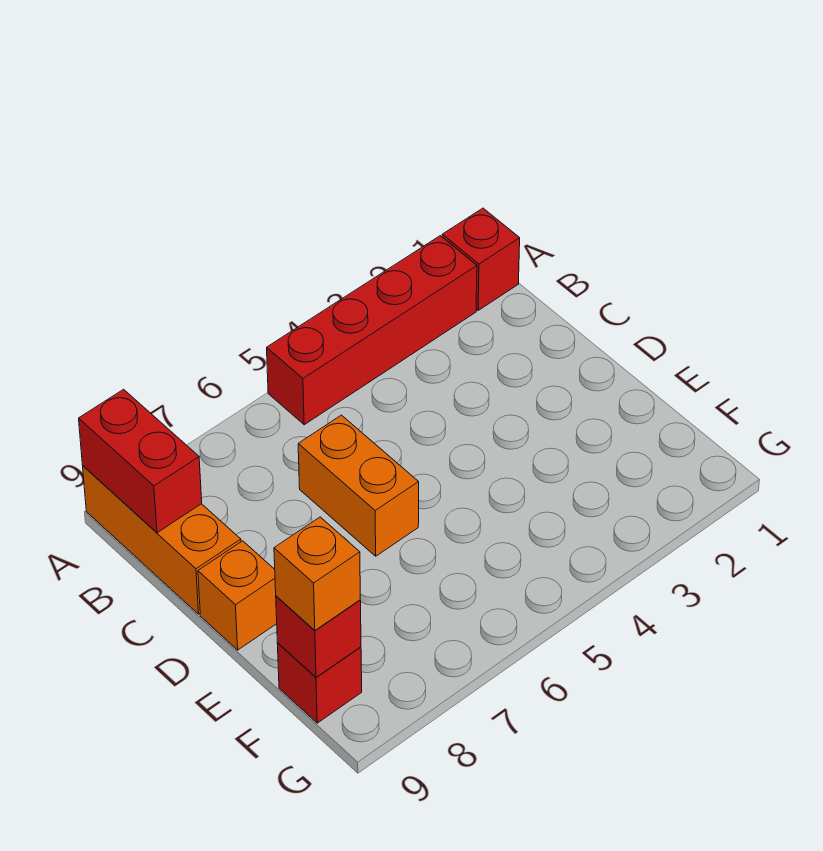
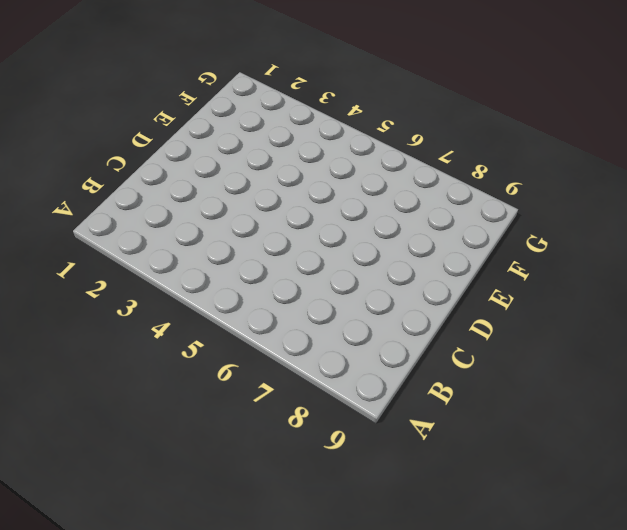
none -> red 1x1 brick [442,208,520,310]
none -> red 1x4 brick [267,236,477,425]

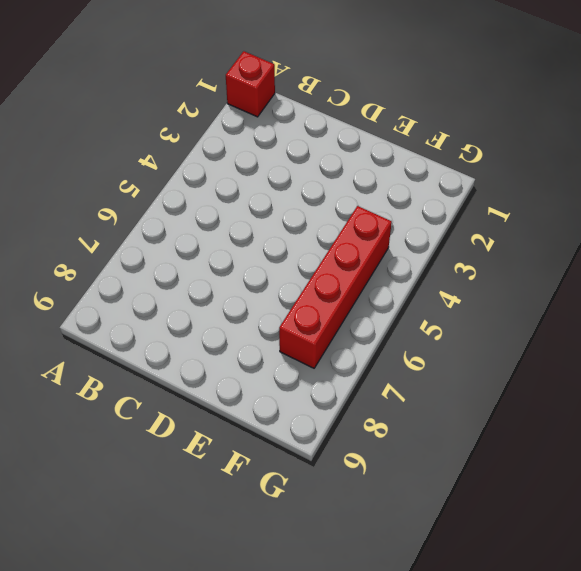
red 1x4 brick [279,206,392,368] -> red 1x4 brick moved to [267,236,477,425]
none -> orange 1x3 brick [83,466,241,614]
none -> orange 1x2 brick [298,415,419,556]

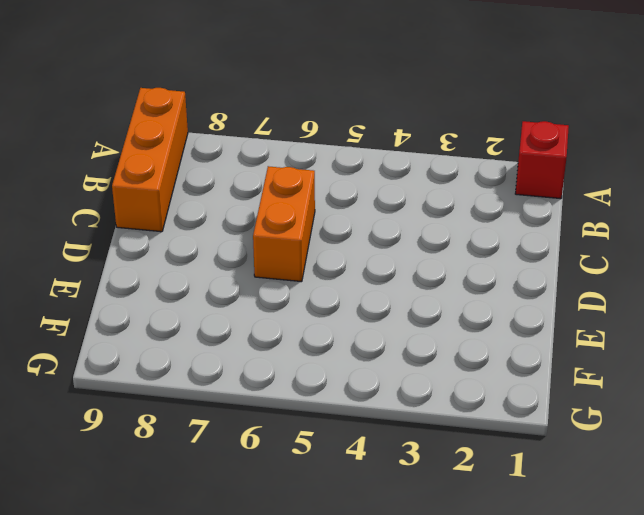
none -> red 1x4 brick [267,236,477,425]
none -> orange 1x1 brick [198,541,277,650]

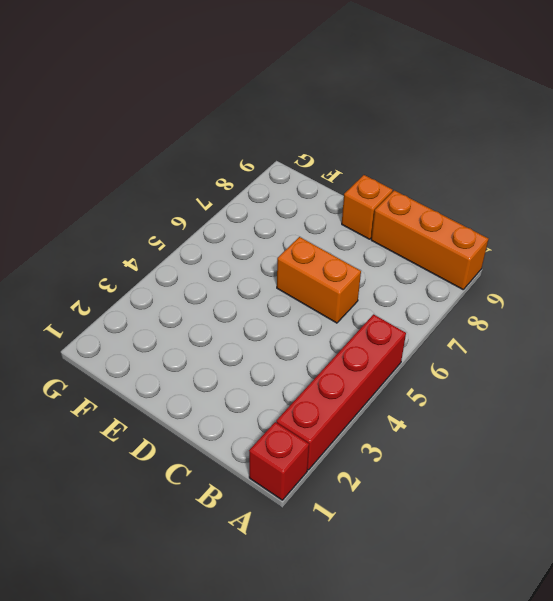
none -> red 1x1 brick [277,643,362,723]
none -> red 1x2 brick [79,389,202,533]

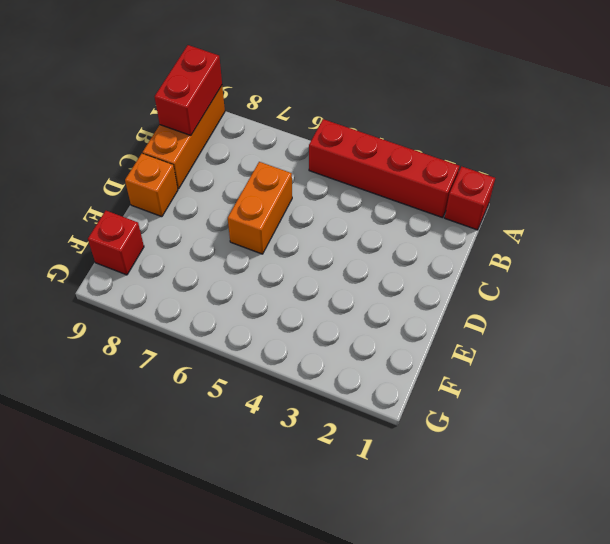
none -> red 1x1 brick [276,596,361,677]
none -> orange 1x1 brick [274,517,360,630]

